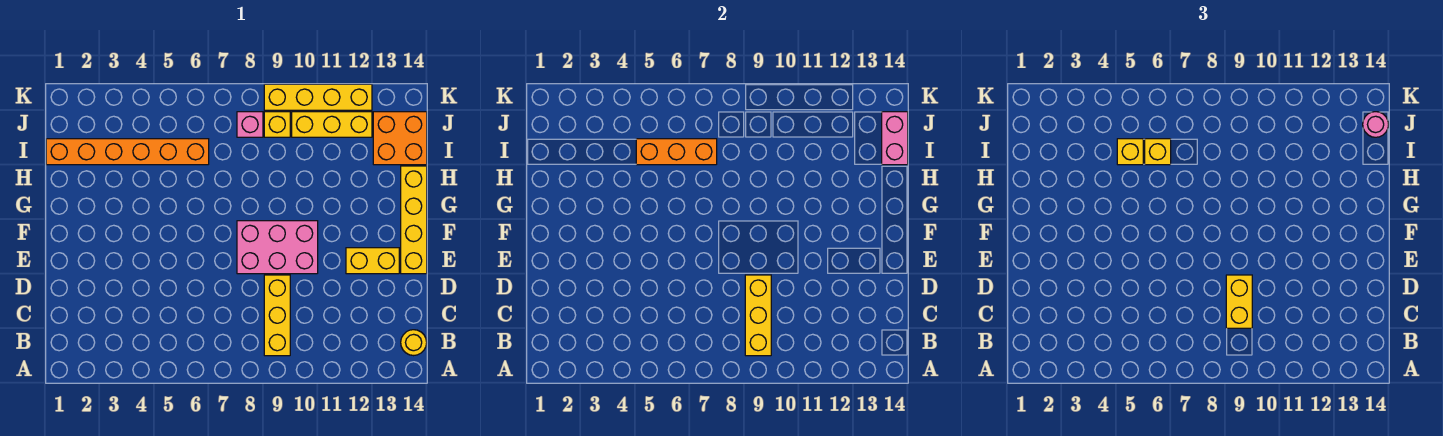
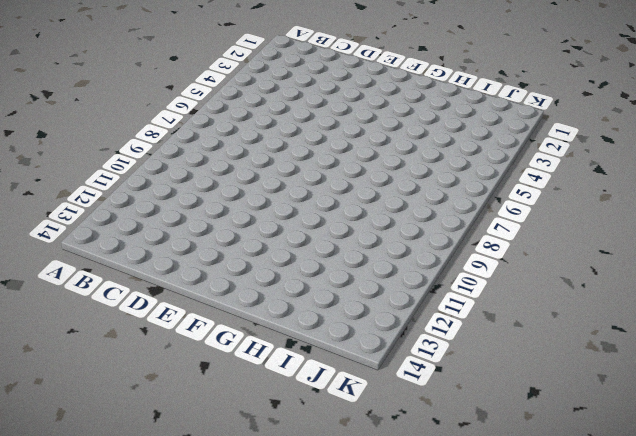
none -> yellow 1x3 brick [264,275,290,356]
none -> yellow 1x1 round brick [401,330,427,356]
none -> pink 2x3 brick [237,221,318,274]

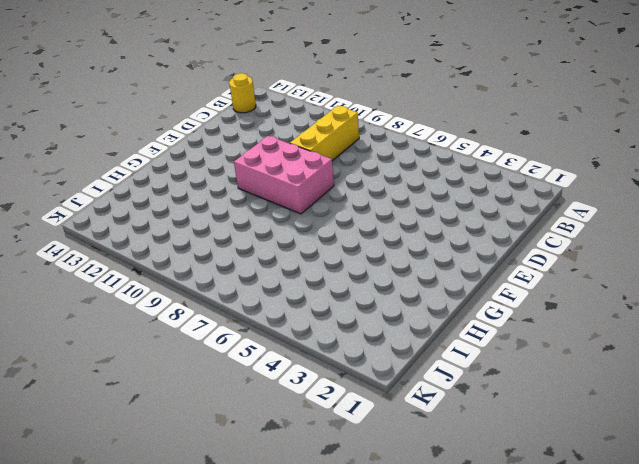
none -> yellow 1x2 brick [346,248,399,274]
none -> yellow 1x4 brick [401,166,427,274]
none -> orange 1x6 brick [46,139,209,165]

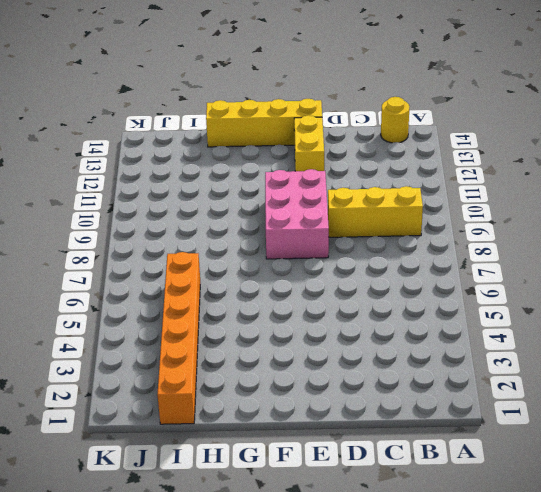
none -> orange 2x2 brick [373,112,427,165]
none -> pink 1x1 brick [237,112,263,137]
none -> yellow 1x1 brick [264,112,290,137]

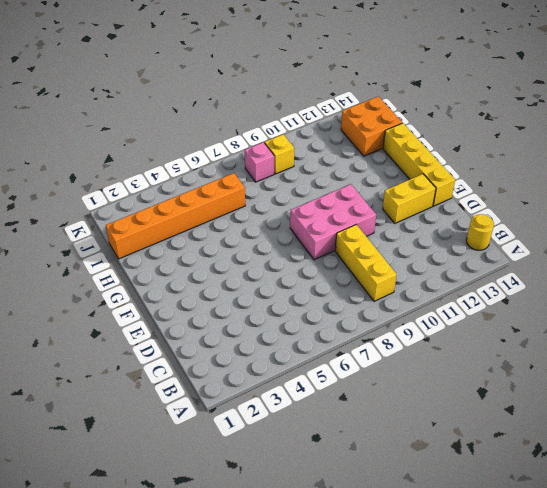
none -> yellow 1x3 brick [292,112,372,137]
none -> yellow 1x4 brick [264,84,372,110]
none -> yellow 1x3 brick [745,275,771,356]

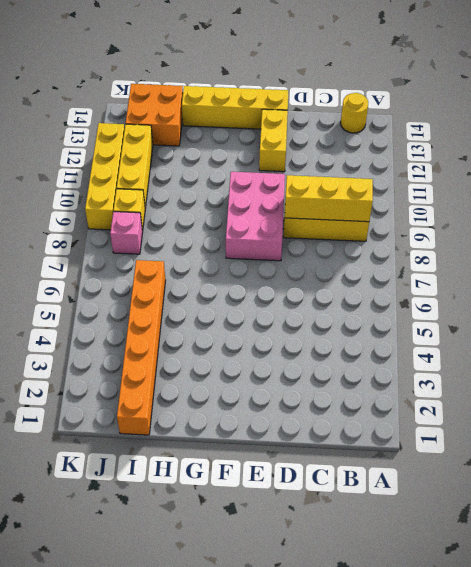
none -> orange 1x3 brick [636,139,717,165]
none -> pink 1x2 brick [882,112,908,165]
none -> yellow 1x2 brick [1226,275,1252,328]

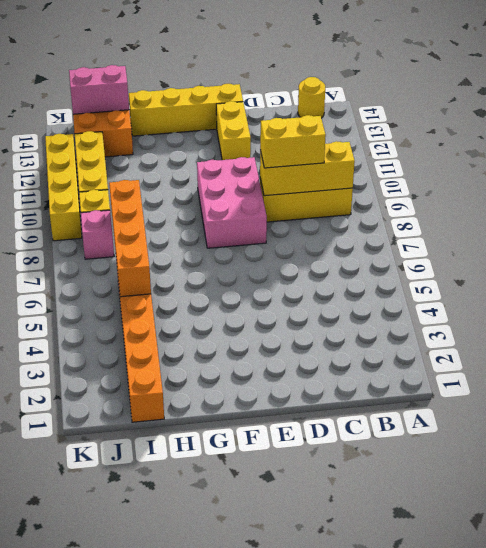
orange 1x4 brick [109,180,151,297] -> orange 1x3 brick [636,139,717,165]
none -> yellow 1x1 brick [1117,139,1143,165]
none -> yellow 1x1 brick [1145,139,1171,165]
none -> pink 1x1 round brick [1363,112,1389,137]

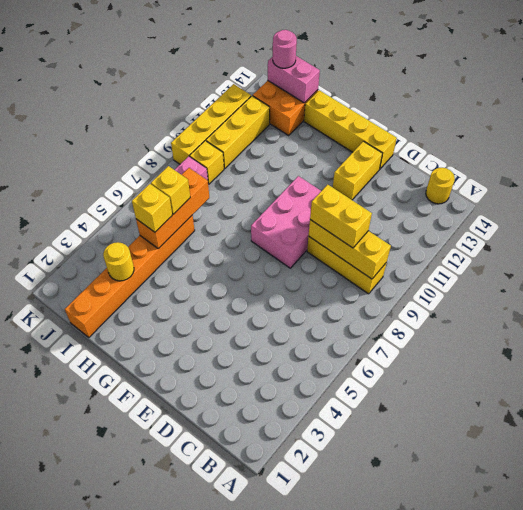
yellow 1x1 round brick [103,242,134,281] -> none

